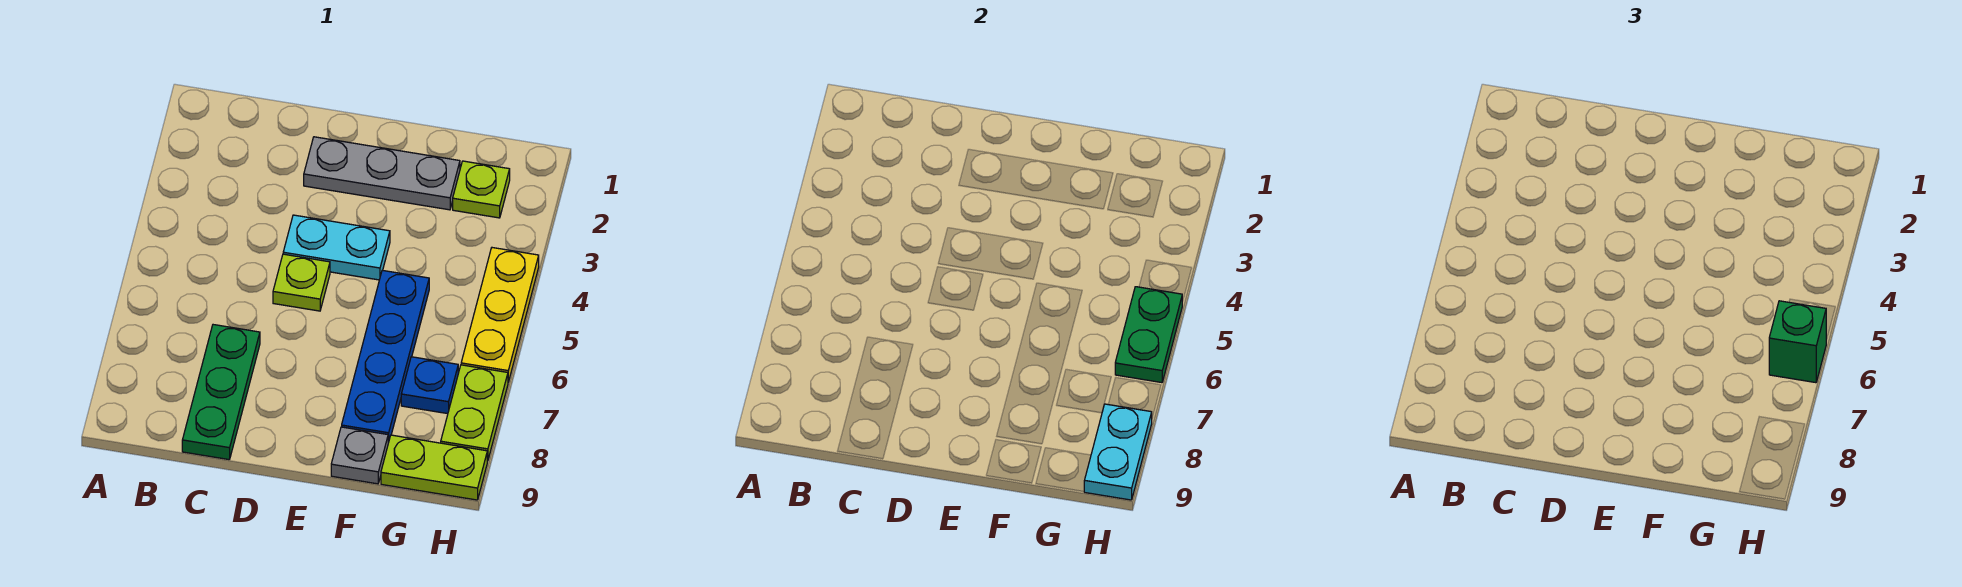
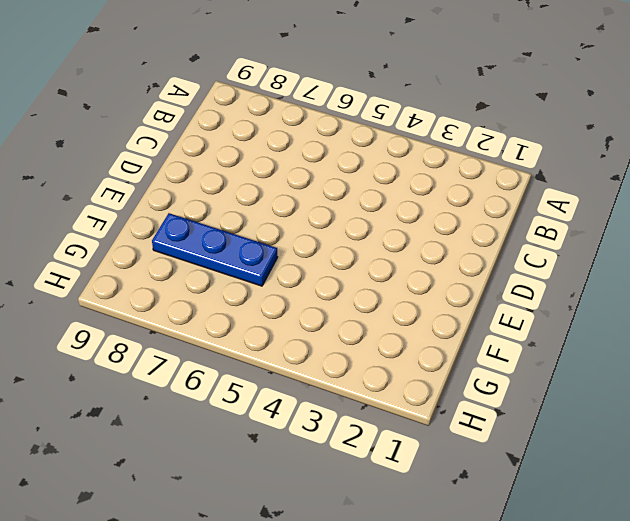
blue 1x3 plate [152,213,278,286] -> blue 1x4 plate [342,270,429,443]
none -> green 1x3 plate [182,325,260,460]
none -> grey 1x3 plate [304,137,460,210]
none -> cyan 1x2 plate [283,215,390,280]

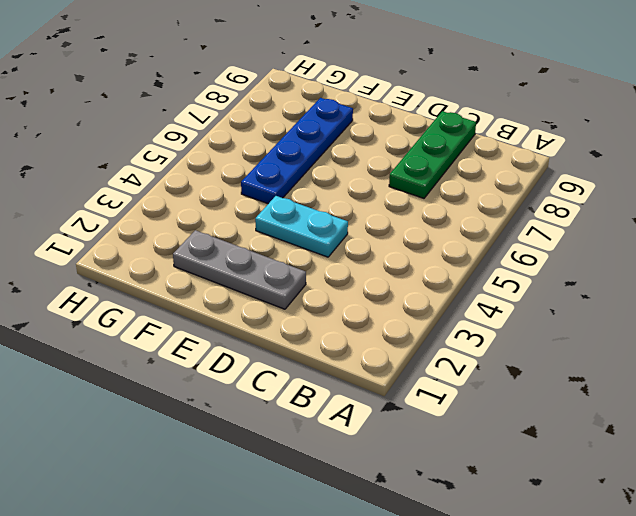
none -> lime 1x1 plate [273,254,330,311]
none -> grey 1x1 plate [331,427,388,484]
none -> lime 1x1 plate [453,161,510,218]

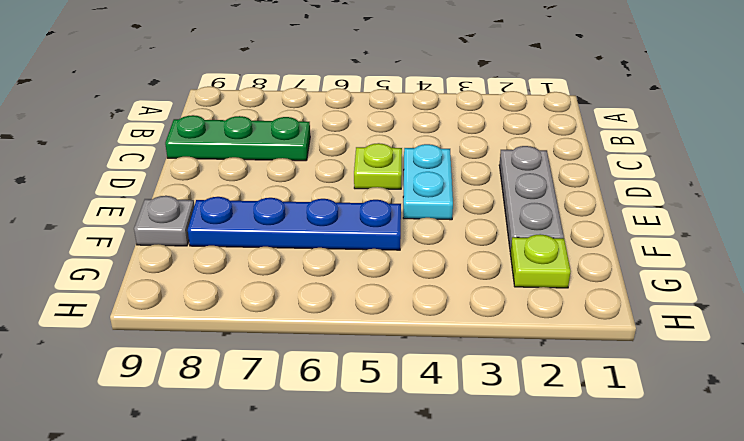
none -> blue 1x1 plate [401,357,458,414]
none -> lime 1x2 plate [381,435,487,500]
none -> yellow 1x3 plate [461,248,539,382]

